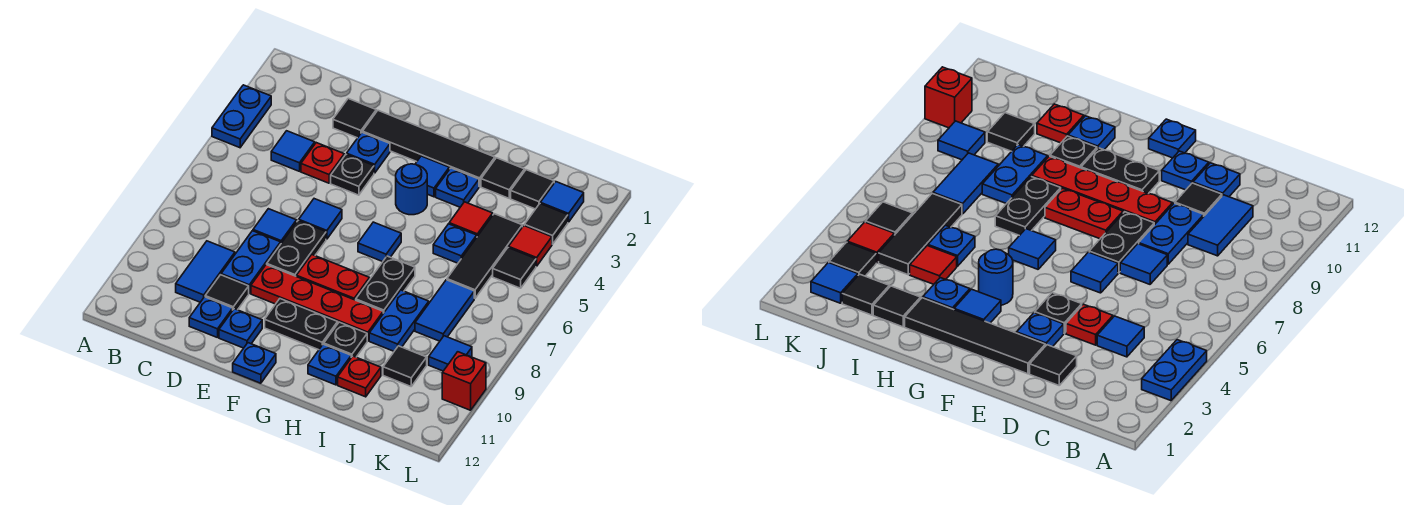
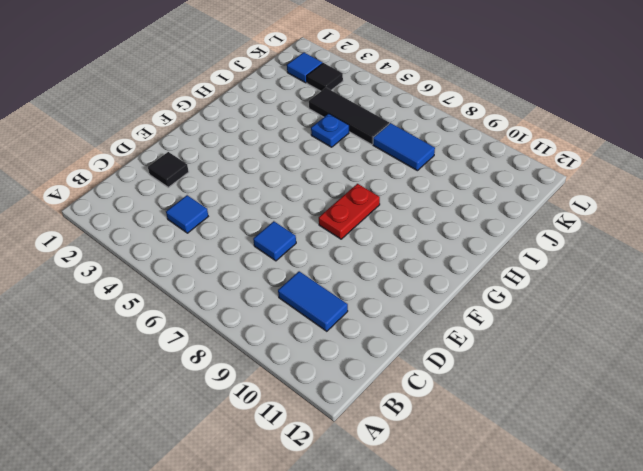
none -> blue 1x2 plate [212,85,271,148]
none -> red 1x1 plate [301,143,344,183]
none -> blue 1x2 plate [221,231,281,293]
none -> black 1x1 tile [205,275,249,310]

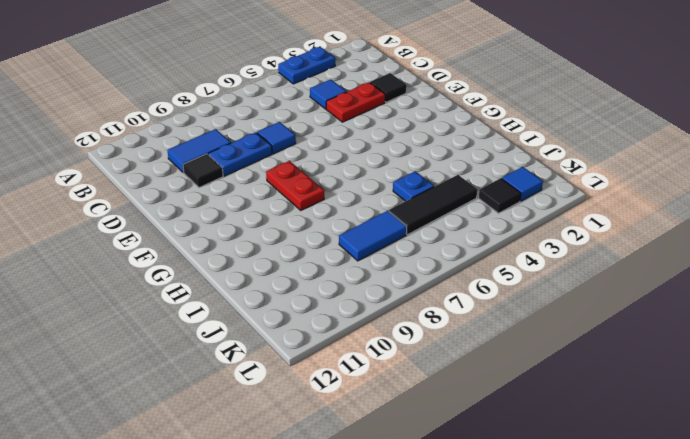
red 1x2 plate [326,82,385,122] -> red 1x1 plate [301,143,344,183]
none -> blue 1x1 plate [189,297,233,338]
none -> black 1x4 tile [363,111,495,187]
none -> blue 1x1 plate [347,132,390,173]
none -> black 1x1 plate [331,154,374,195]

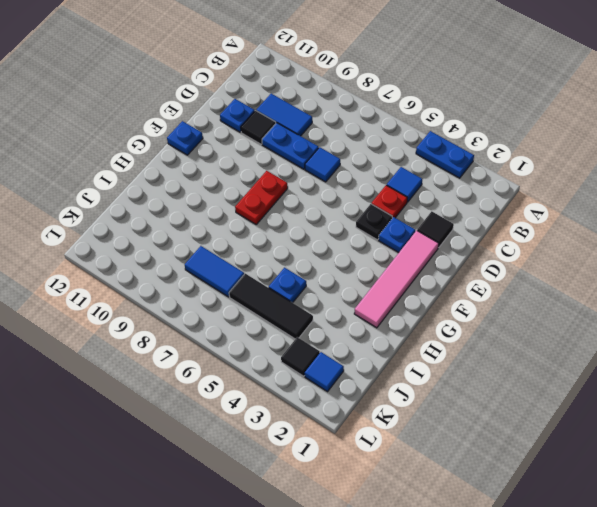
pink 1x4 tile [354,230,439,328] -> black 1x4 tile [363,111,495,187]
none -> blue 1x1 tile [299,199,342,239]
none -> black 1x2 plate [267,220,326,276]
none -> red 1x4 plate [251,265,383,341]
none -> blue 1x1 plate [219,309,262,348]

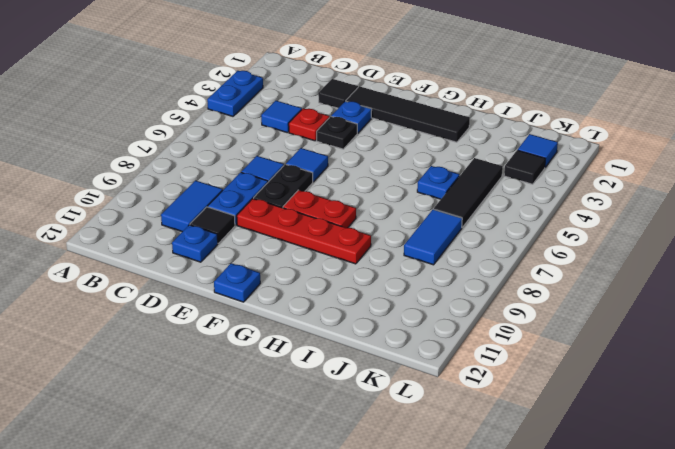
none -> blue 1x1 plate [219,309,262,348]
none -> black 1x2 plate [265,299,338,350]
none -> blue 1x1 tile [415,156,449,197]
none -> blue 1x1 round brick [396,164,427,215]

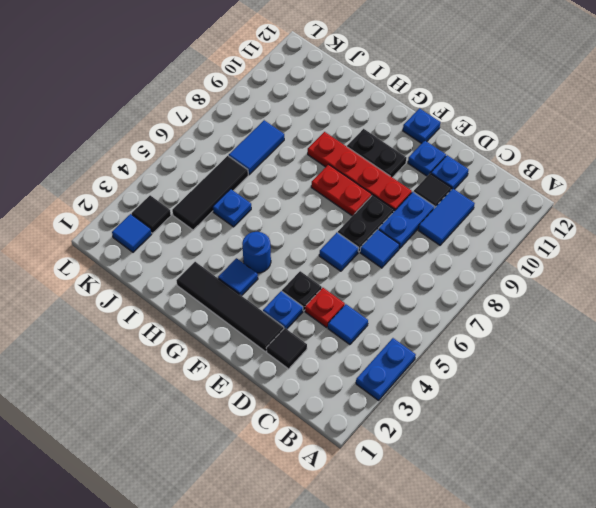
none -> blue 1x1 tile [358,222,401,262]
none -> blue 1x1 plate [436,168,479,207]
none -> black 1x2 plate [356,256,415,313]
none -> black 1x1 plate [324,322,367,358]

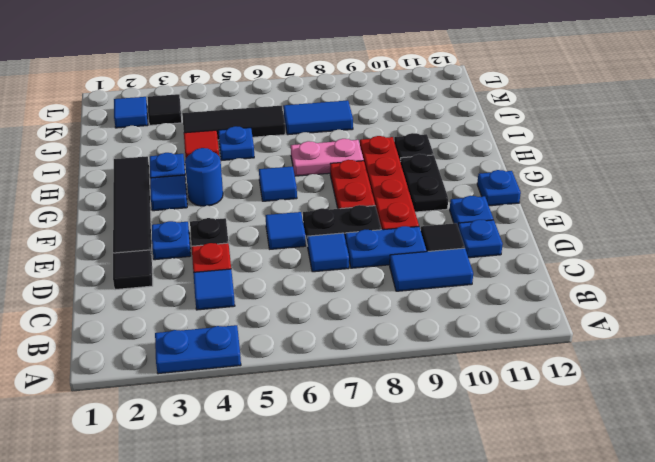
pink 1x2 plate [291,139,364,176] -> black 1x2 plate [356,256,415,313]
none -> blue 1x1 plate [308,344,351,385]
none -> black 1x1 tile [481,158,525,198]
none -> blue 1x2 plate [369,290,429,351]
none -> red 1x1 plate [338,356,381,397]

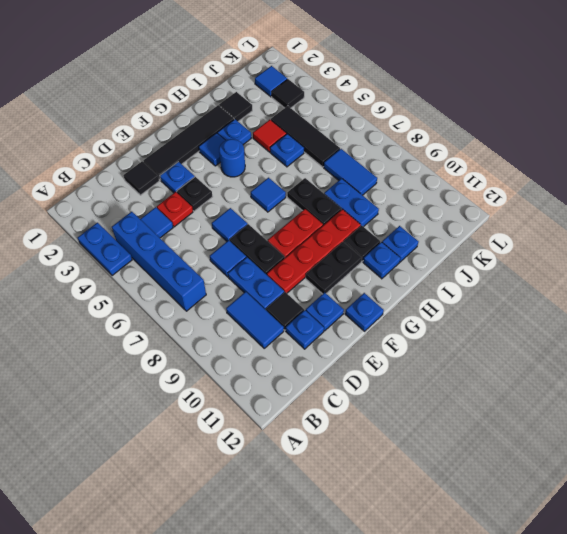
blue 1x4 brick [112,212,206,311] -> none
blue 1x1 plate [382,226,419,262] -> red 1x1 plate [338,356,381,397]
none -> black 1x1 tile [511,170,554,209]
none -> black 1x1 tile [383,346,427,386]
none -> red 1x1 tile [509,226,552,266]
none -> black 1x1 tile [493,248,536,288]

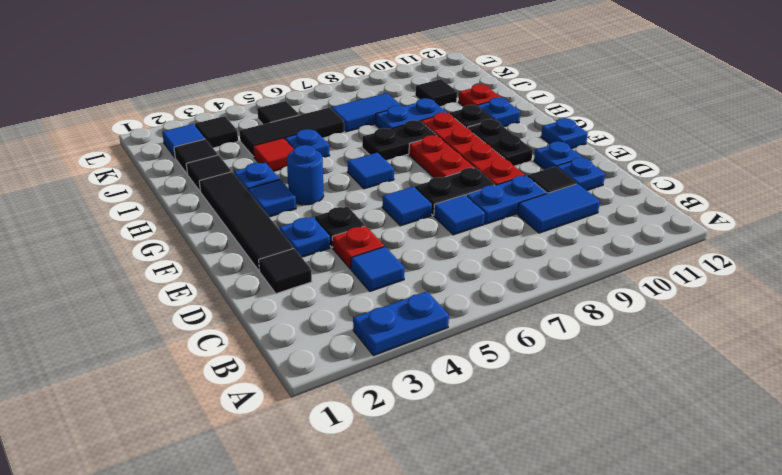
none -> red 1x1 tile [509,226,552,266]
none -> blue 1x1 tile [429,336,472,371]
none -> red 1x1 brick [442,352,486,410]

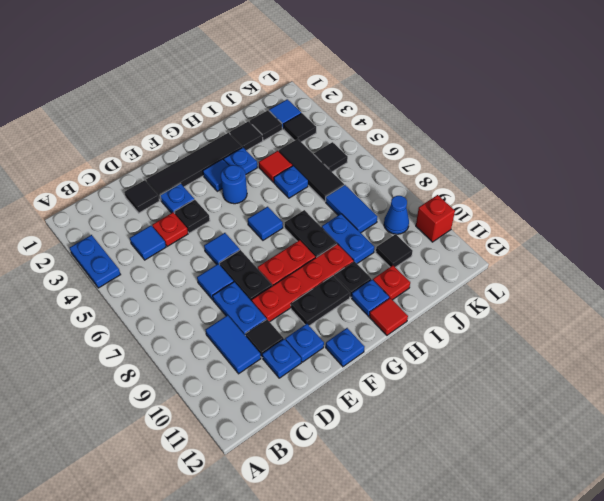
red 1x1 tile [369,298,408,335] -> red 1x1 tile moved to [509,226,552,266]
blue 1x1 cone [384,196,409,234] -> blue 1x1 tile [429,336,472,371]

